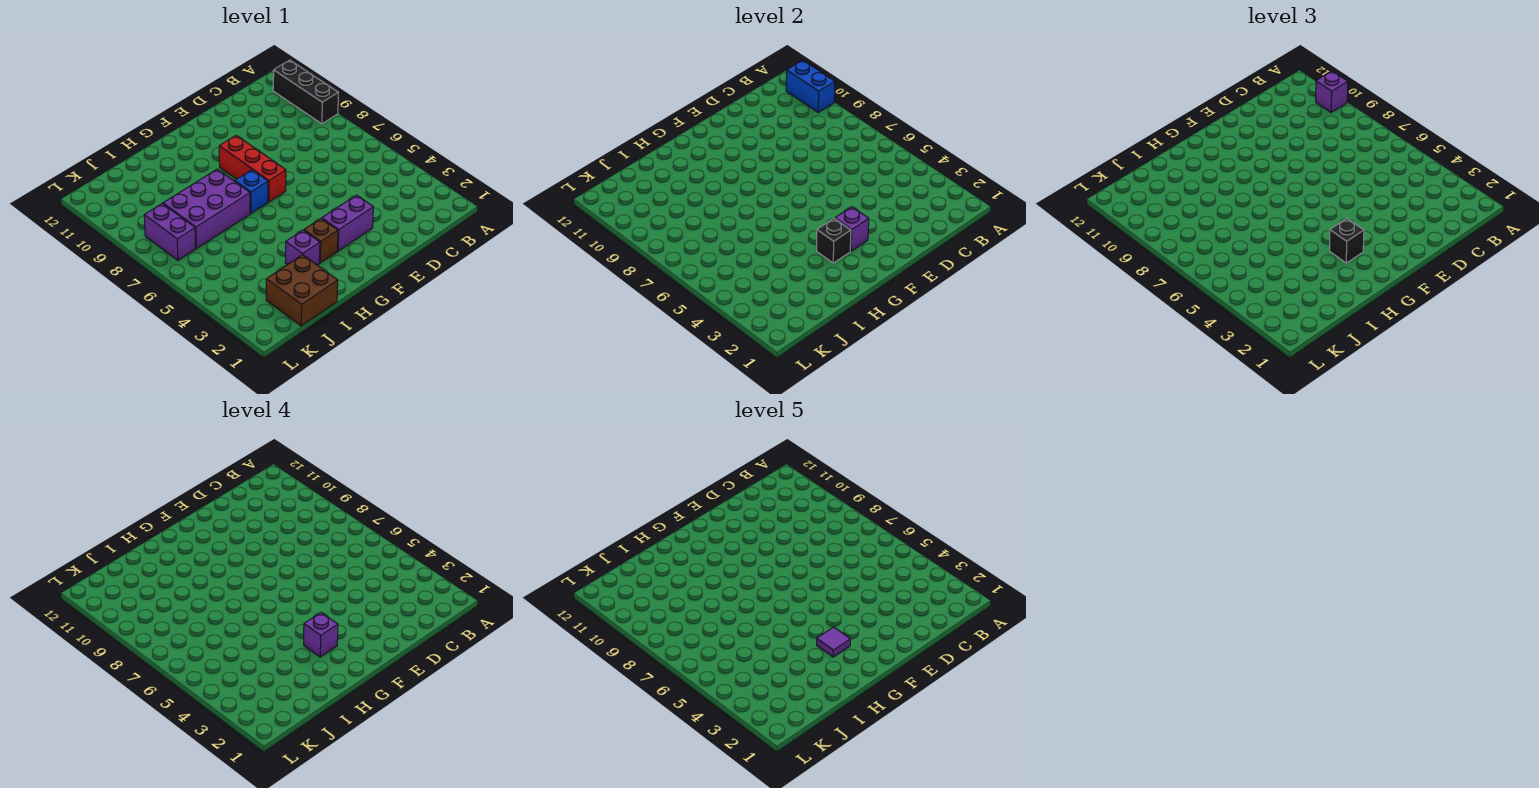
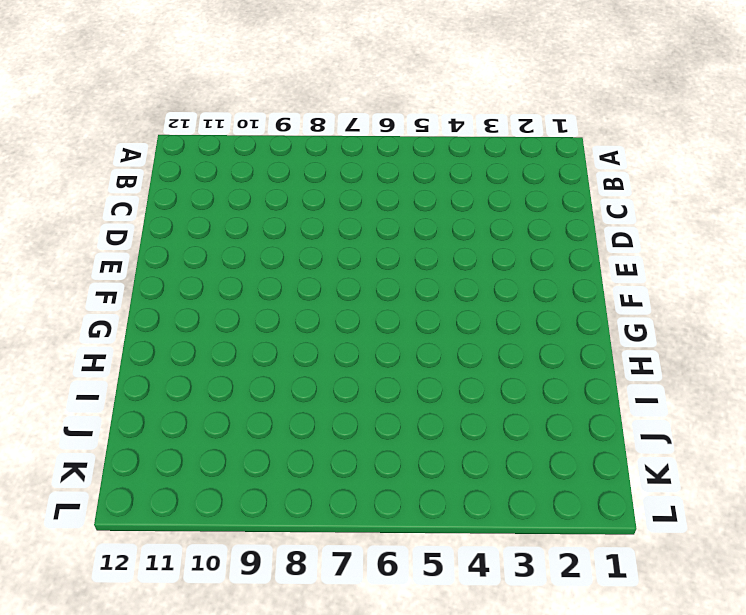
none -> black 1x3 brick [273,60,338,124]
none -> purple 1x2 brick [322,195,373,251]
none -> red 1x3 brick [219,135,286,202]

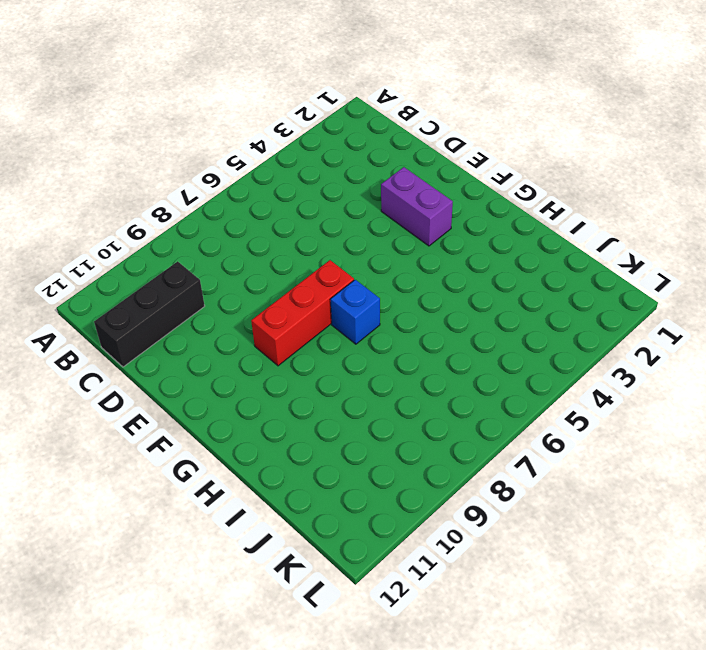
black 1x3 brick [94,261,205,367] -> black 1x3 brick moved to [273,60,338,124]
none -> brown 1x1 brick [304,219,338,263]
none -> purple 1x1 brick [285,230,320,265]
none -> purple 2x3 brick [163,169,250,248]

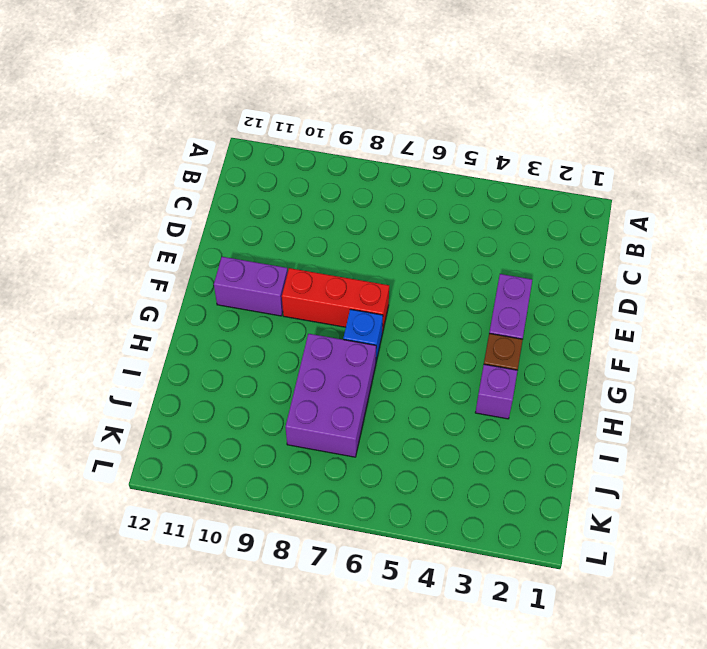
purple 1x2 brick [214,257,288,316] -> purple 1x2 brick moved to [144,204,196,260]
none -> black 1x3 brick [273,60,338,124]
none -> brown 2x2 brick [266,255,338,326]
none -> blue 1x2 brick [786,60,835,112]

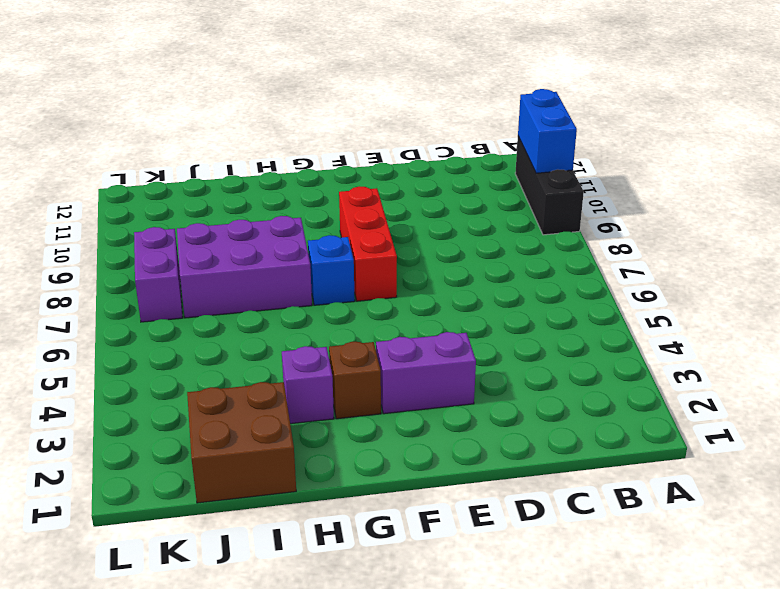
none -> purple 1x1 brick [835,207,869,251]
none -> black 1x1 brick [817,219,851,263]
none -> purple 1x1 brick [1316,71,1348,112]

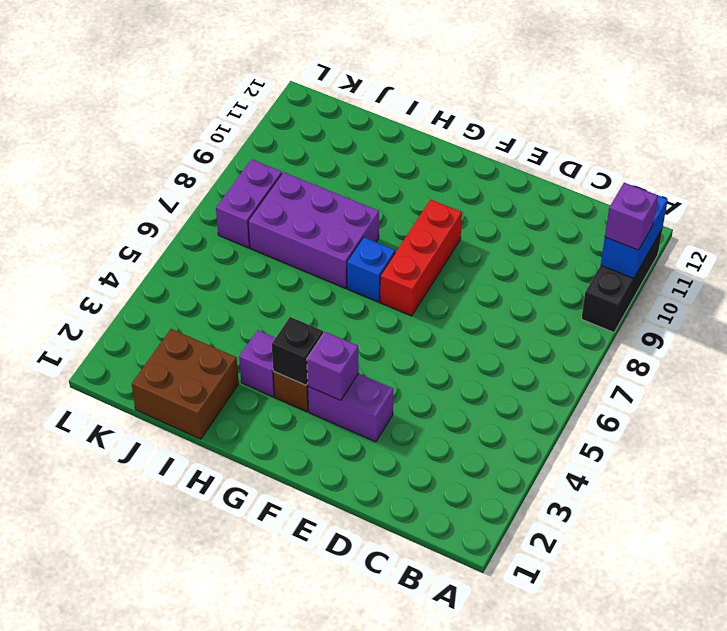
none -> black 1x1 brick [1330,219,1364,263]
none -> purple 1x1 brick [304,613,338,657]
none -> purple 1x1 tile [817,627,850,657]

